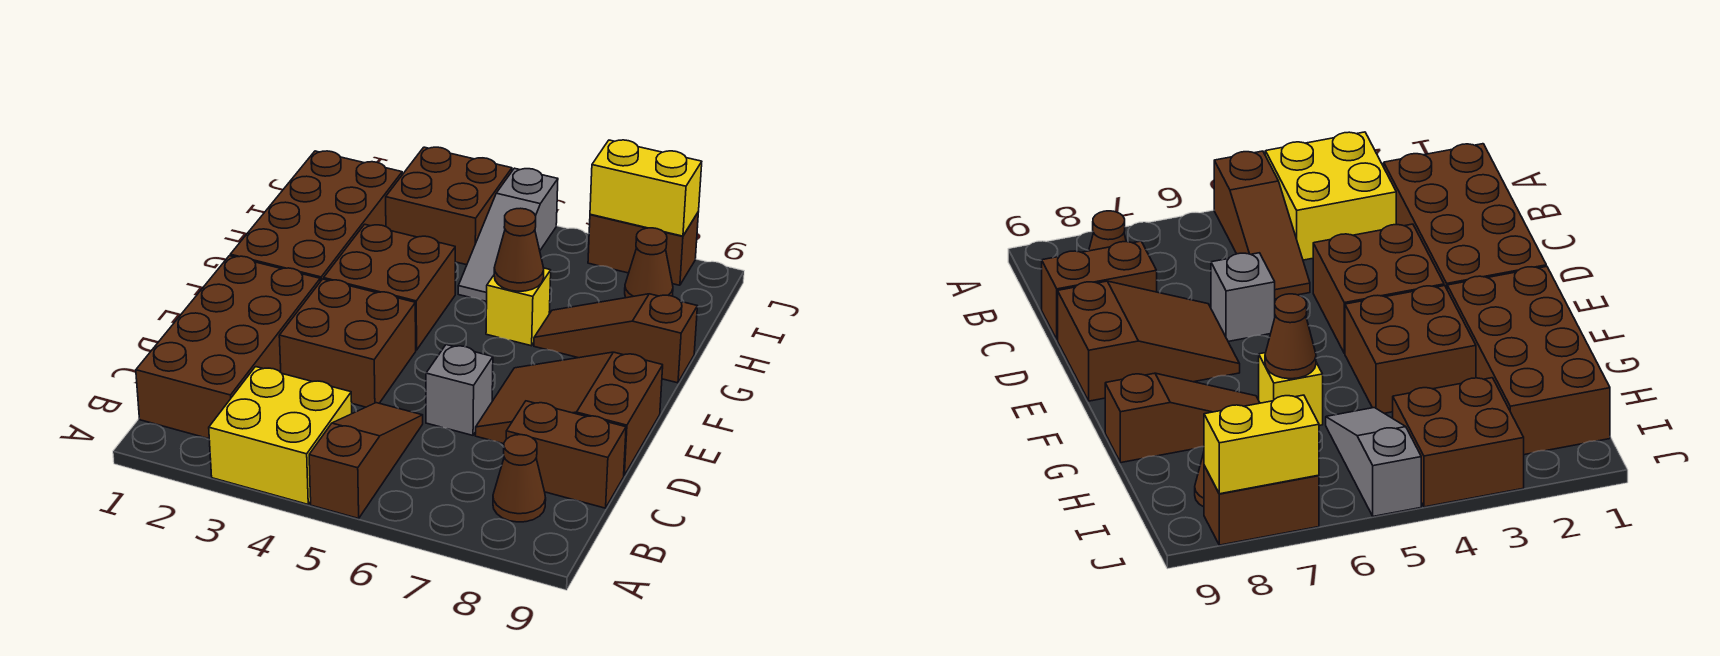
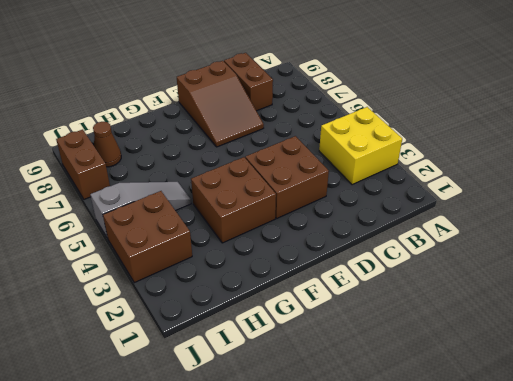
none -> brown 1x3 slope [309,403,423,518]
none -> brown 2x4 brick [136,256,320,439]
none -> brown 1x1 cone [493,435,546,522]

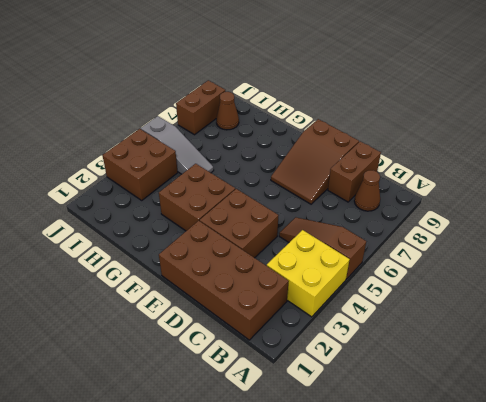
none -> grey 1x1 brick [426,345,493,435]
none -> brown 2x4 brick [230,151,402,281]
none -> yellow 1x1 brick [486,268,551,346]

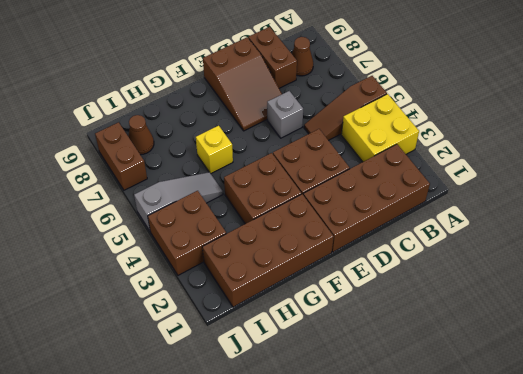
none -> brown 1x3 slope [534,294,697,383]
none -> brown 1x1 cone [494,208,544,291]
none -> yellow 1x2 brick [590,140,702,236]

